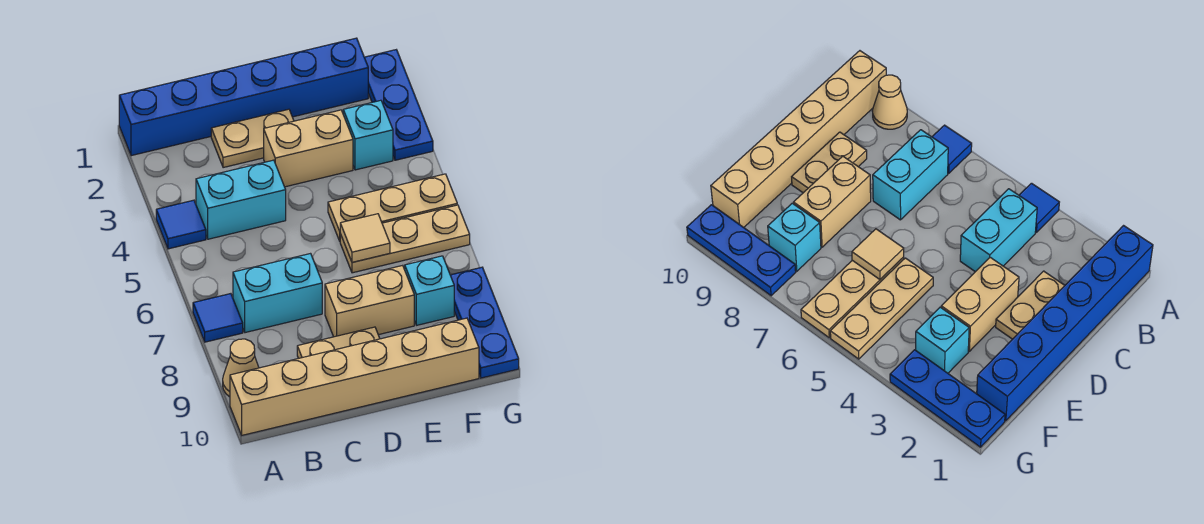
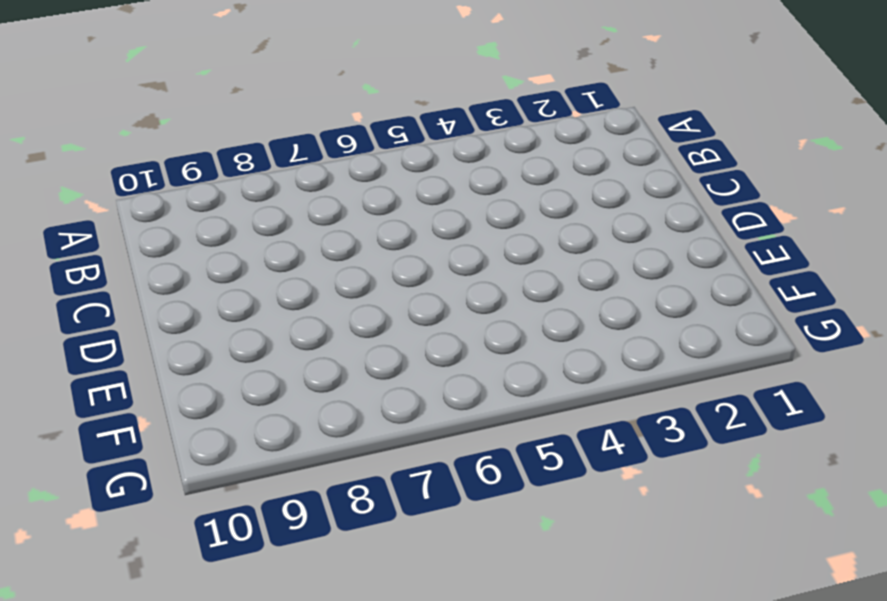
none -> blue 1x6 brick [119,38,368,156]
none -> blue 1x1 tile [156,200,206,249]
none -> blue 1x1 tile [193,294,243,342]

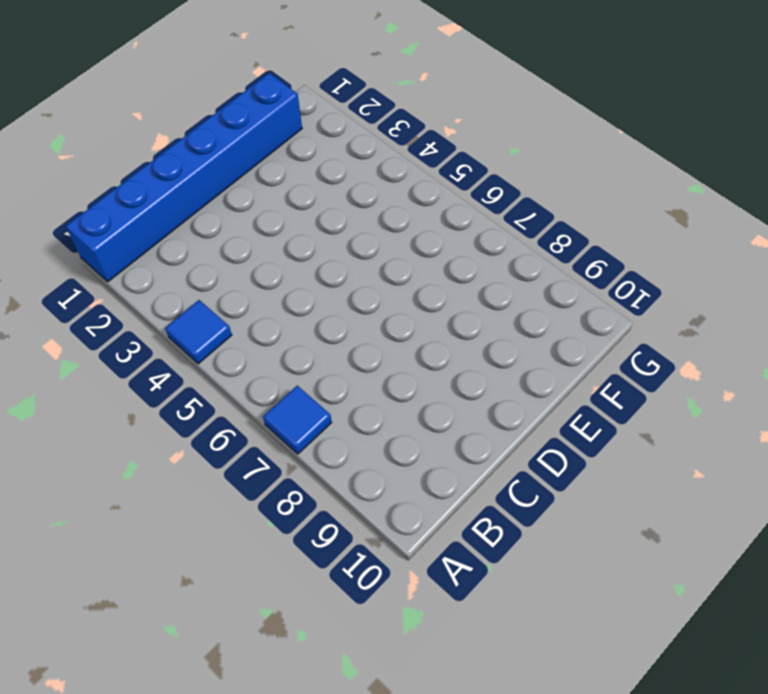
none -> tan 1x1 cone [223,339,259,397]
none -> tan 1x6 brick [230,318,479,435]
none -> cyan 1x2 brick [196,160,286,239]

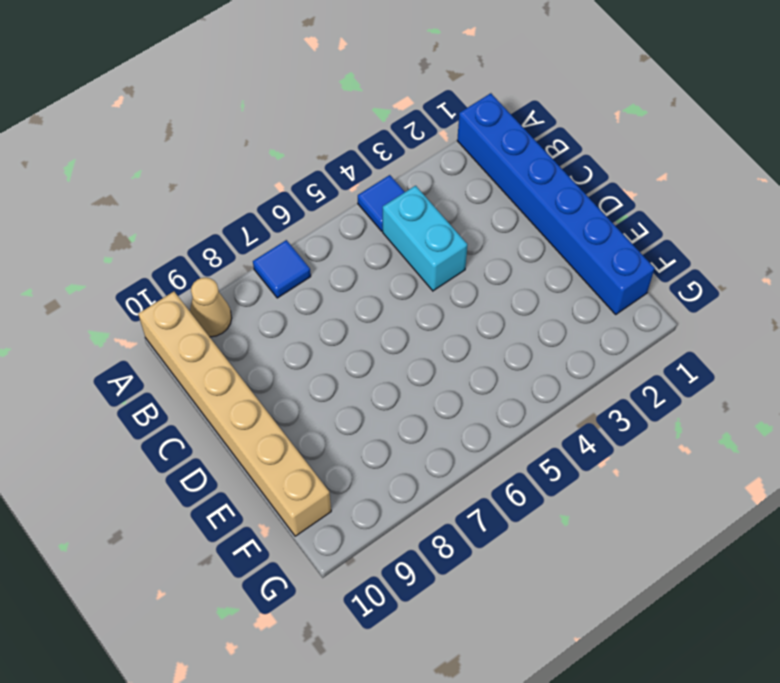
none -> cyan 1x2 brick [233,254,322,333]
none -> tan 1x2 plate [211,109,294,168]
none -> tan 1x2 plate [297,327,380,358]

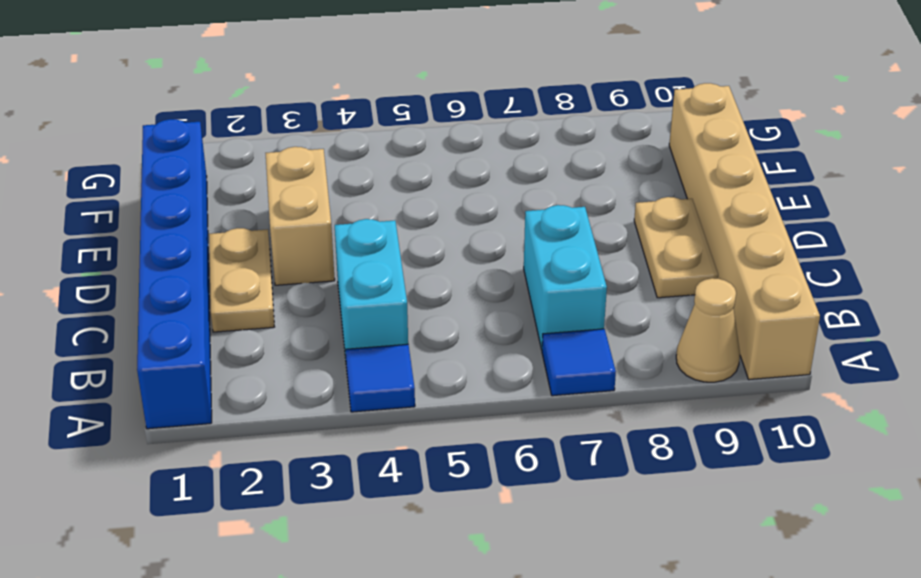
none -> tan 1x2 brick [325,265,414,337]
none -> tan 1x3 plate [328,174,457,241]
none -> tan 1x3 plate [340,205,470,273]

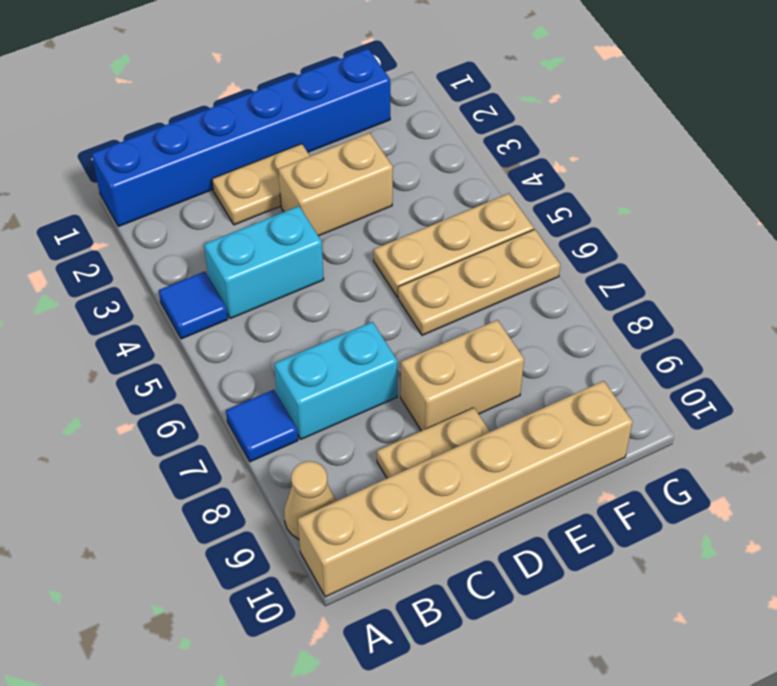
none -> cyan 1x1 brick [343,100,393,170]
none -> cyan 1x1 brick [405,256,454,325]
none -> blue 1x3 plate [364,50,433,160]

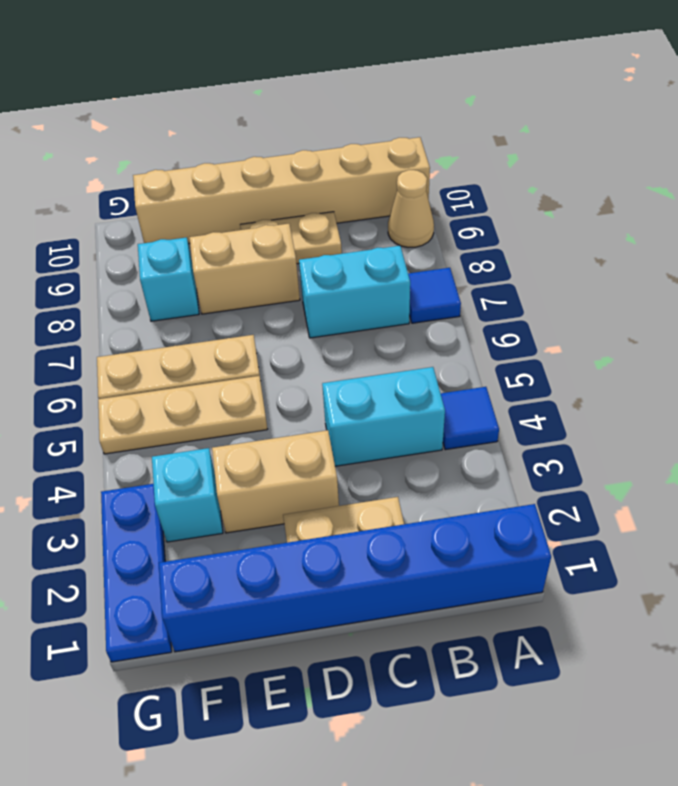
none -> blue 1x3 plate [450,267,519,378]
none -> tan 1x1 tile [340,214,390,262]

